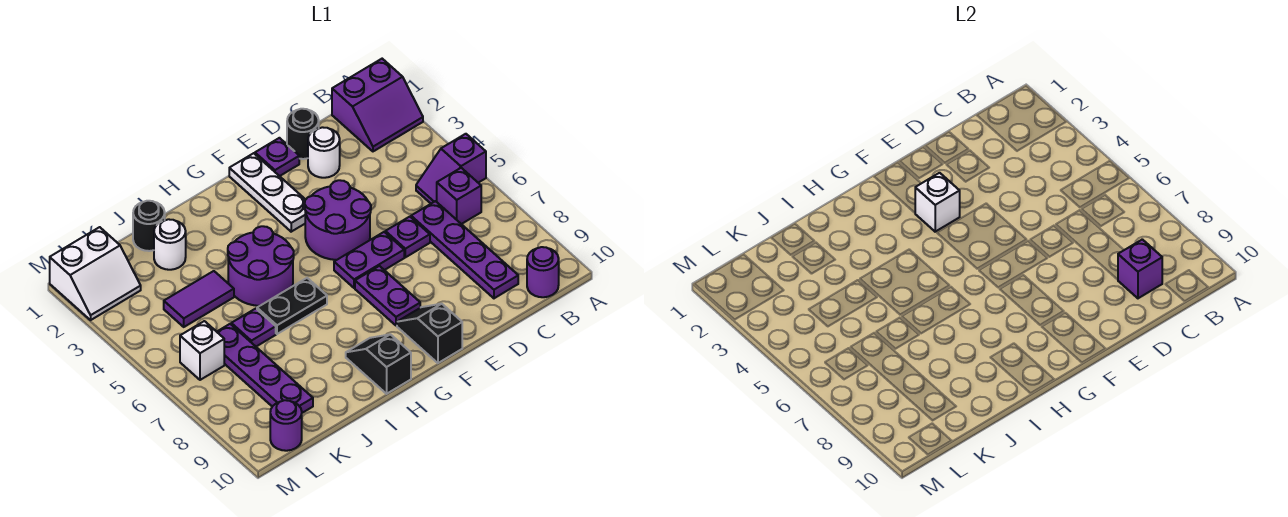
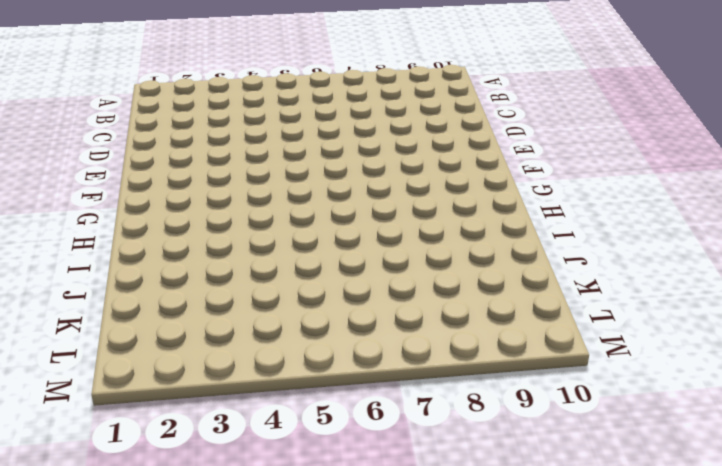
none -> purple 2x2 slope [332,59,423,151]
none -> purple 1x2 slope [416,134,486,203]
none -> purple 1x1 brick [437,168,481,224]

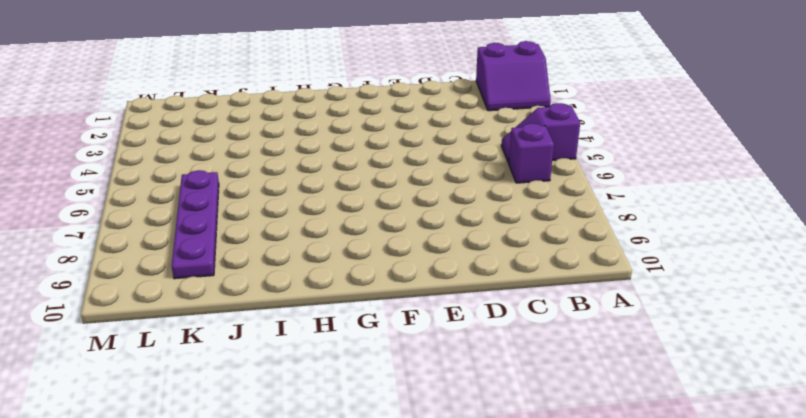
none -> purple 1x1 round brick [527,247,559,297]
none -> purple 1x4 plate [411,201,518,298]
none -> black 1x1 round brick [287,109,319,159]

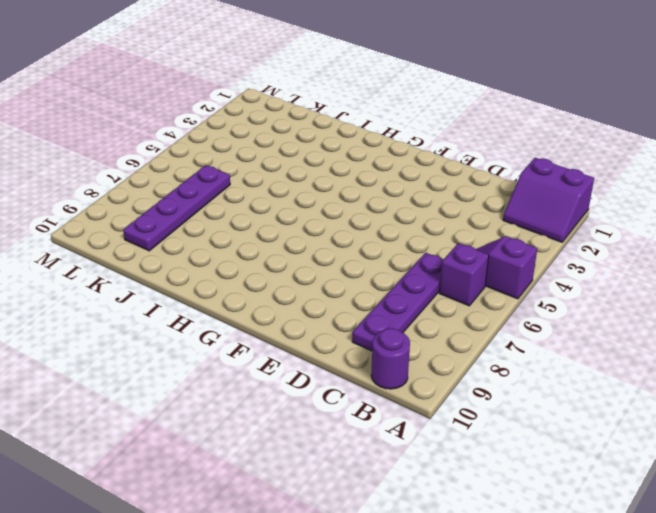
none -> black 1x1 round brick [287,109,319,159]
none -> white 1x1 round brick [308,127,340,178]
none -> purple 1x1 plate [385,217,430,257]

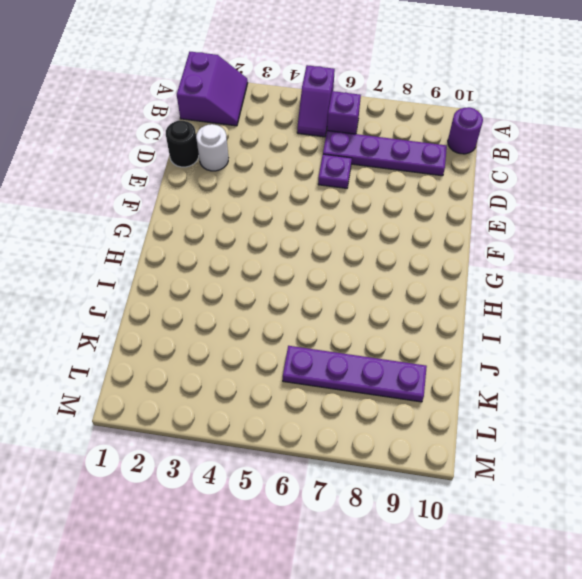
none -> purple 1x1 plate [255,138,299,176]
none -> purple 2x2 round brick [305,180,371,260]
none -> purple 1x2 plate [334,232,404,288]

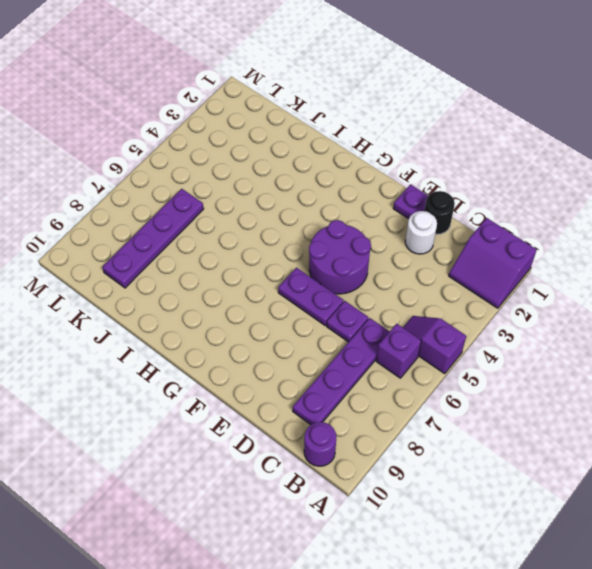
none -> white 1x3 plate [229,153,306,232]
none -> purple 1x2 plate [355,266,420,326]
none -> black 1x2 slope [397,304,462,363]

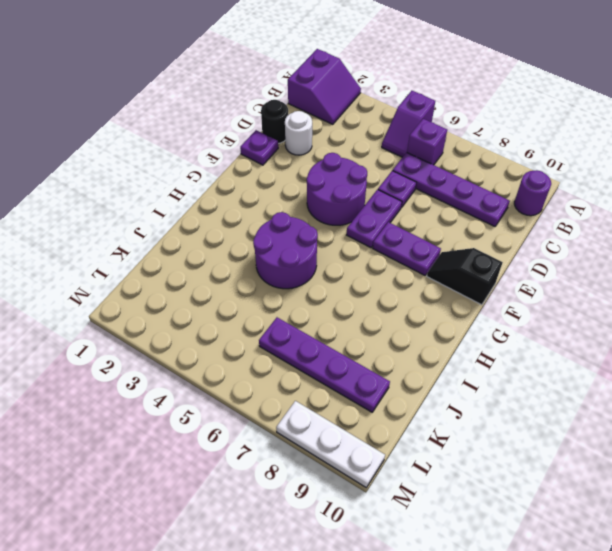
white 1x3 plate [276,401,385,488] -> white 1x3 plate moved to [229,153,306,232]
none -> black 1x2 plate [257,278,327,334]
none -> black 1x2 slope [346,334,411,394]
none -> black 1x1 round brick [133,201,165,251]

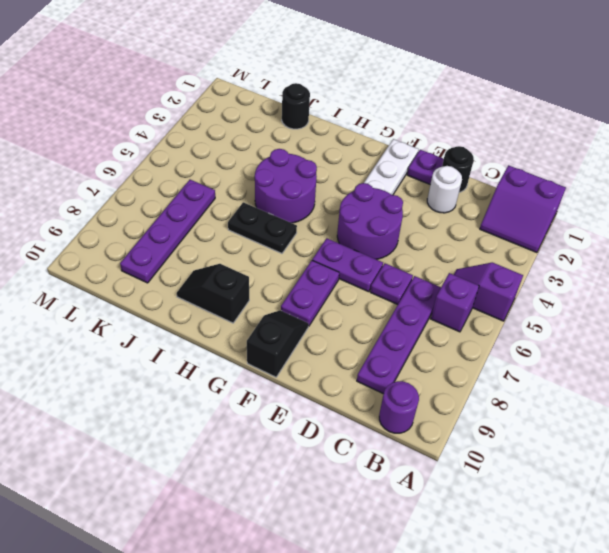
black 1x2 slope [177,264,249,323] -> black 1x2 slope turned to [346,334,411,394]
none -> white 1x1 round brick [154,219,186,270]
none -> purple 1x2 tile [164,271,234,327]
none -> purple 1x1 plate [231,309,276,347]

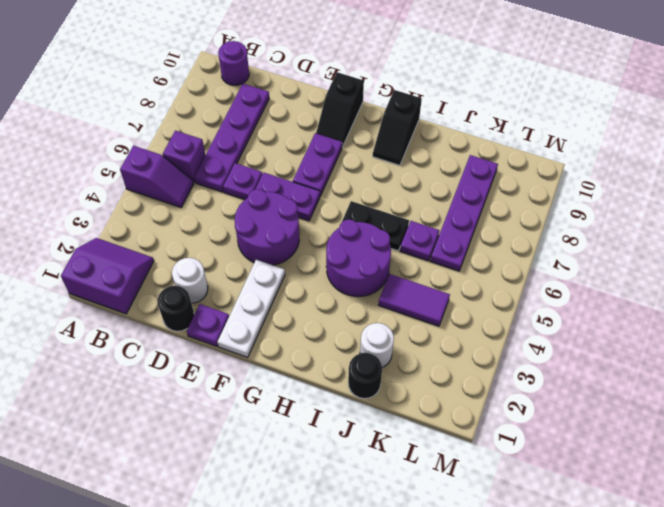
none -> white 2x2 slope [50,227,141,320]
none -> white 1x1 brick [180,321,224,380]
none -> purple 1x1 round brick [270,400,302,451]

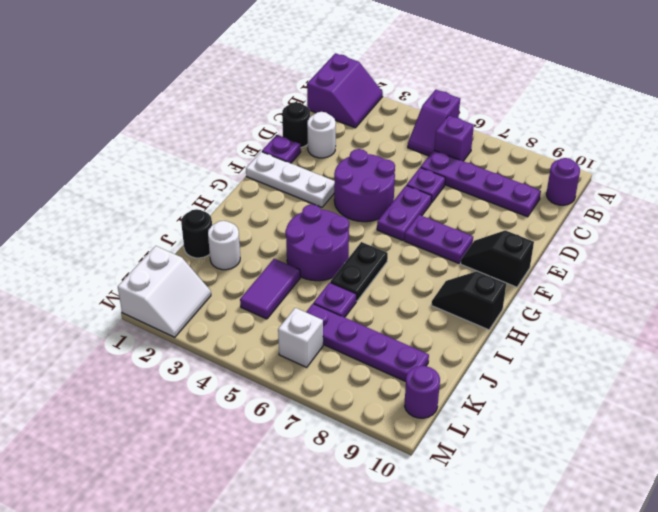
none -> purple 1x1 brick [1118,239,1162,298]
none -> white 1x1 brick [915,173,960,232]

